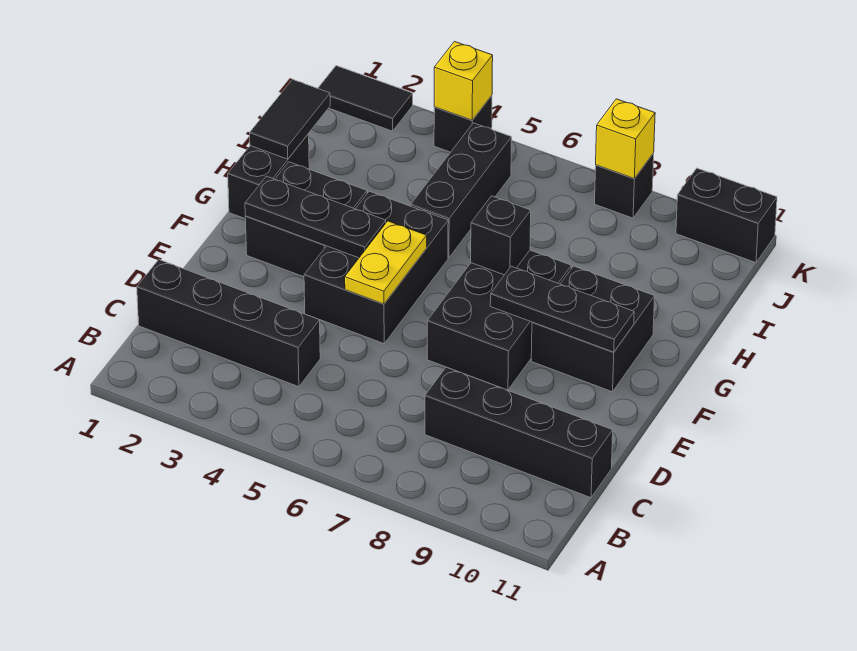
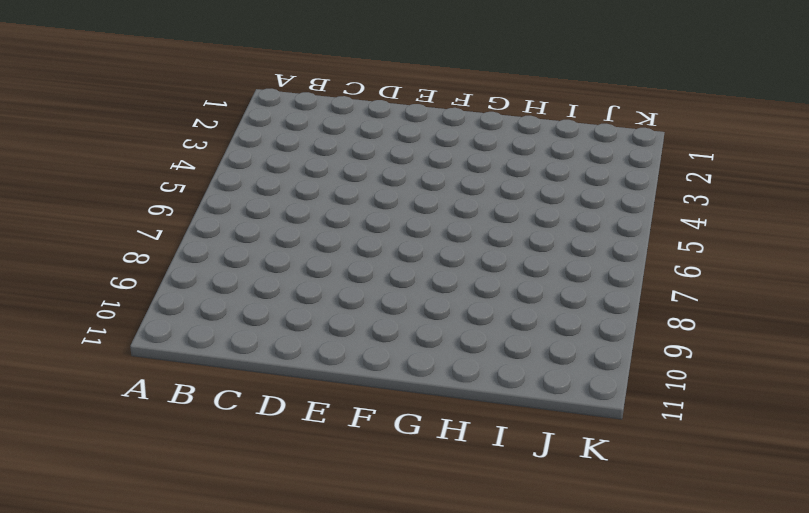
none -> black 1x4 brick [137,260,320,387]
none -> black 1x4 brick [425,367,613,498]
none -> black 2x3 brick [304,191,448,344]

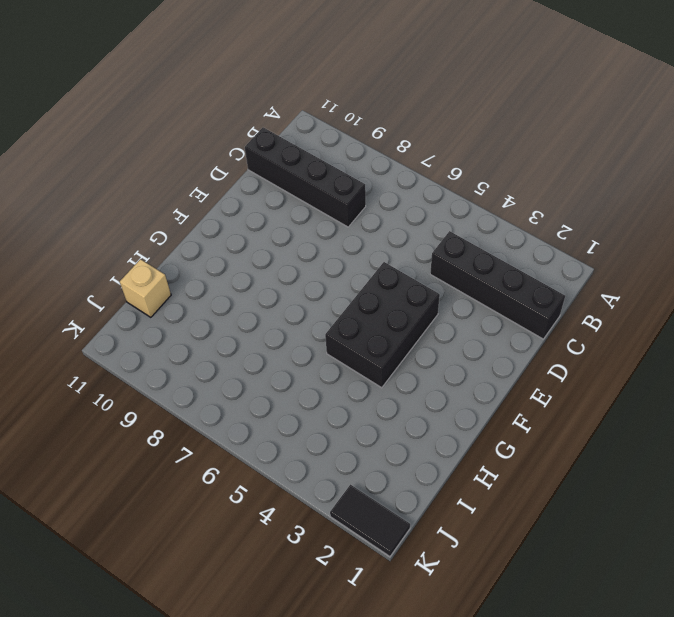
tan 1x1 brick [120,259,171,317] -> none
none -> black 2x3 brick [427,250,571,390]
none -> black 2x2 brick [245,162,367,277]
none -> black 2x2 brick [531,266,655,392]

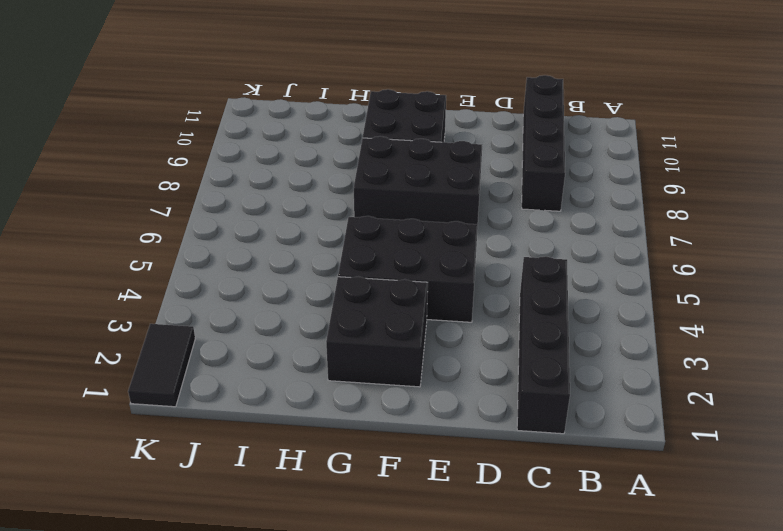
none -> black 1x2 brick [228,134,309,218]
none -> black 1x3 brick [411,123,512,258]
none -> black 1x1 brick [434,96,492,152]

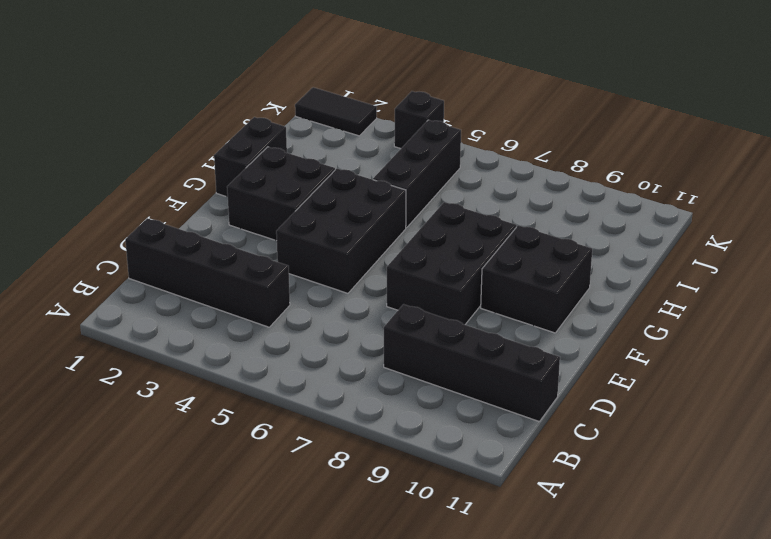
none -> black 1x1 brick [595,153,654,218]
none -> black 1x2 brick [676,168,777,263]
none -> yellow 1x2 plate [345,221,427,304]

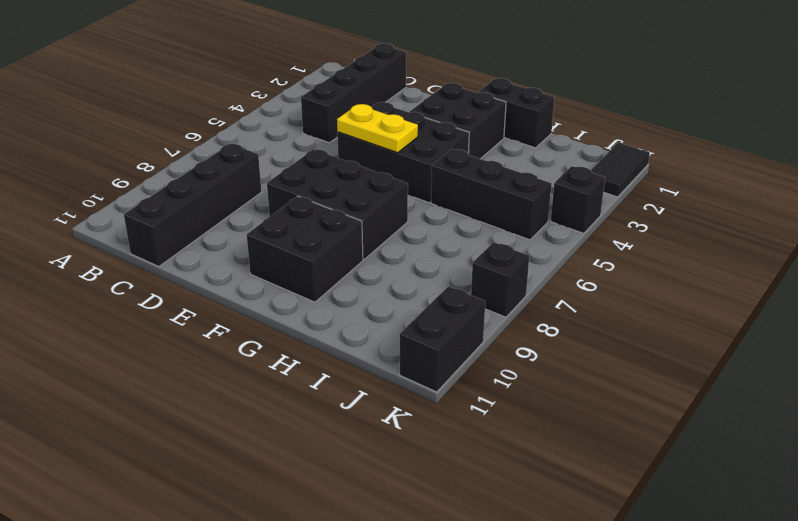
none -> black 1x3 plate [245,176,386,258]
none -> black 1x3 plate [490,266,634,352]
none -> black 1x1 brick [471,196,531,275]

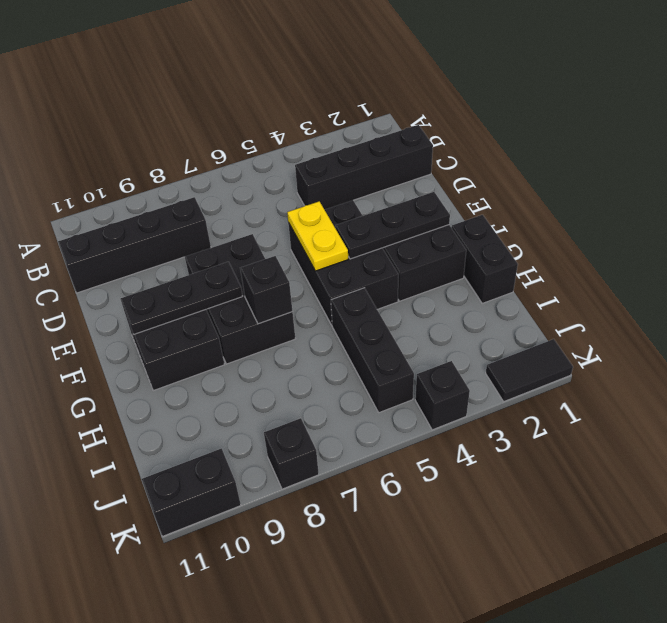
none -> black 1x2 tile [250,80,330,159]
none -> yellow 1x1 brick [434,42,493,120]
none -> yellow 1x1 brick [596,99,655,179]

